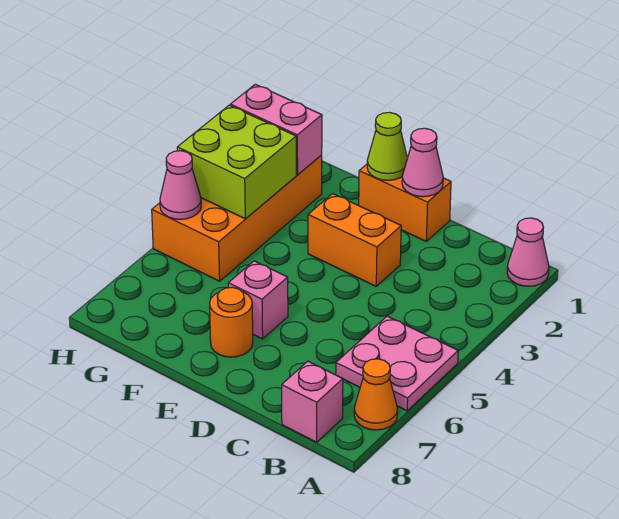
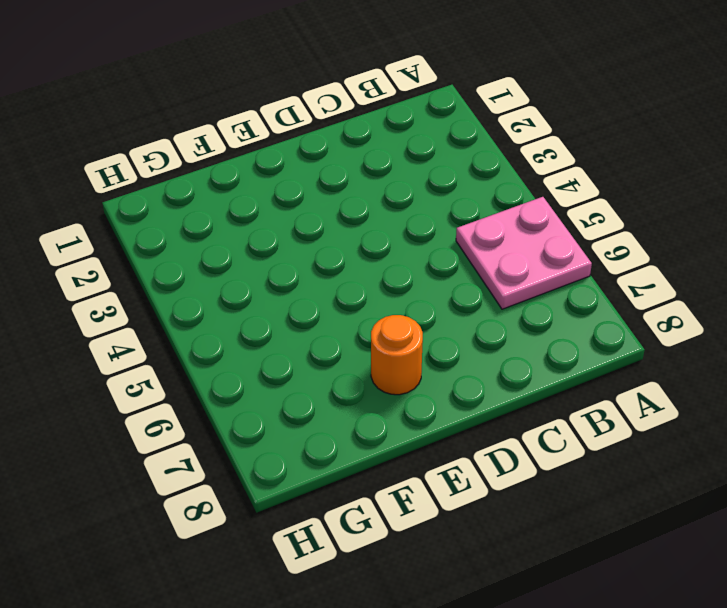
none -> pink 1x1 cone [507,218,549,286]
none -> orange 1x1 cone [354,359,398,430]
none -> pink 1x1 brick [282,361,343,442]

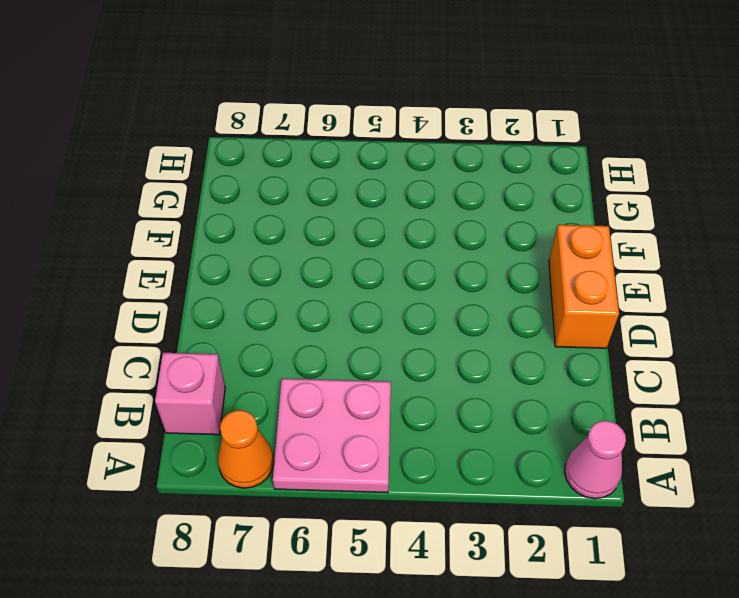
none -> orange 1x2 brick [308,194,401,286]
none -> pink 1x1 brick [228,261,288,339]
none -> orange 1x1 round brick [210,287,253,357]

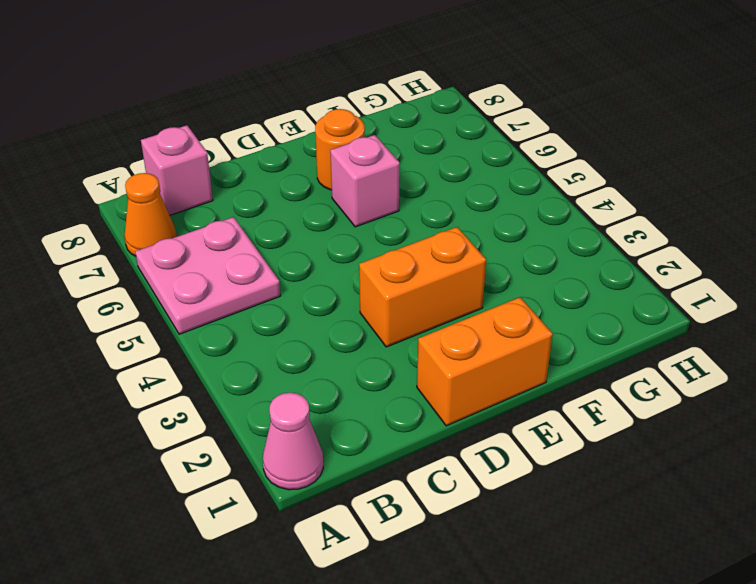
none -> orange 2x4 brick [152,155,322,281]
none -> pink 1x1 cone [402,128,443,197]
none -> lime 1x1 cone [367,112,407,180]

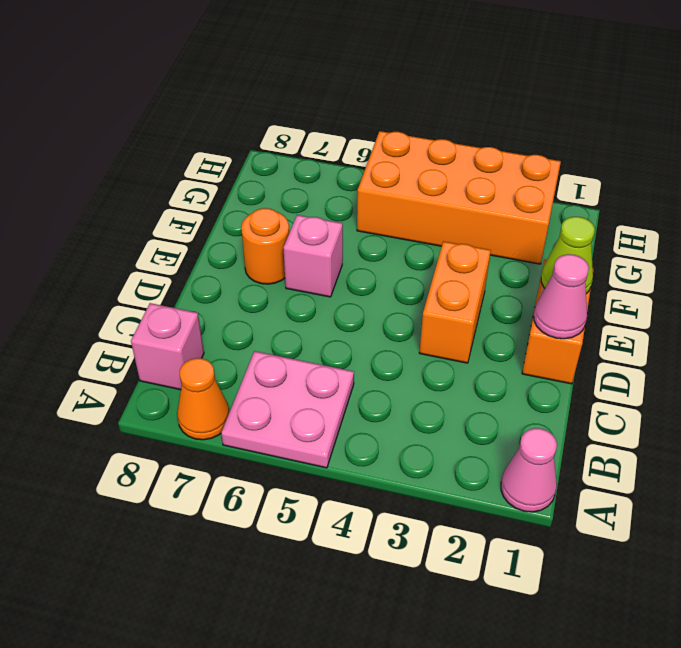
none -> pink 1x2 brick [230,84,322,175]
none -> lime 2x2 brick [177,105,296,219]
none -> pink 1x1 cone [160,151,201,219]

